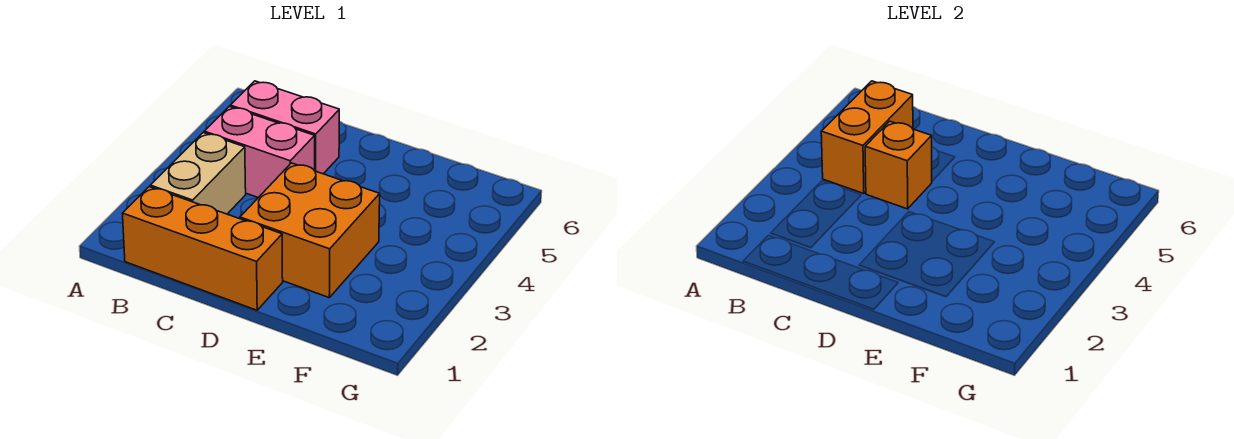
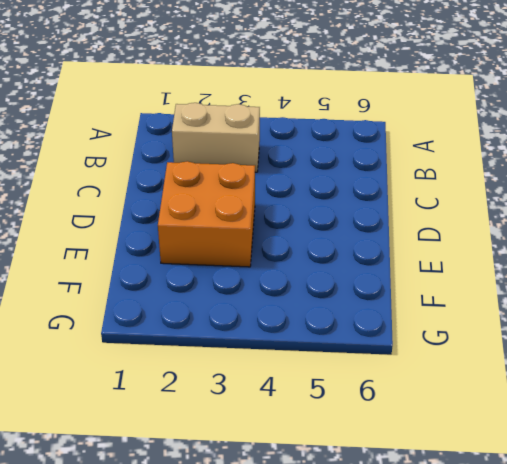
none -> orange 1x3 brick [123,187,283,310]
none -> pink 1x2 brick [204,106,315,198]

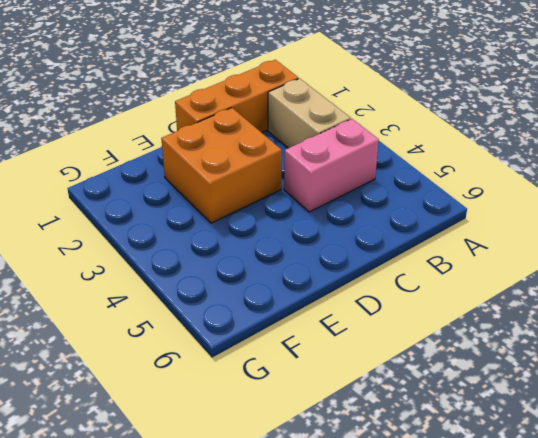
none -> pink 1x2 brick [230,81,339,174]
none -> orange 1x2 brick [821,81,913,194]

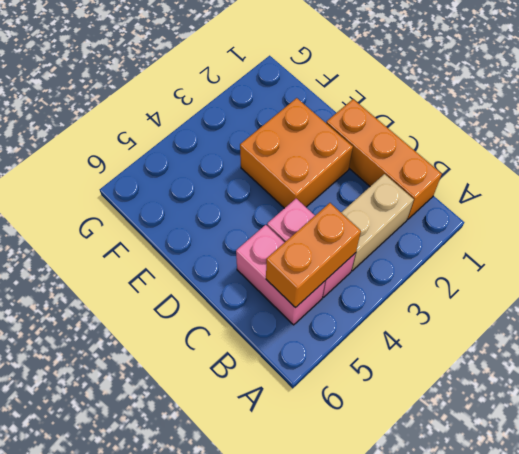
none -> orange 1x1 brick [865,121,932,209]

